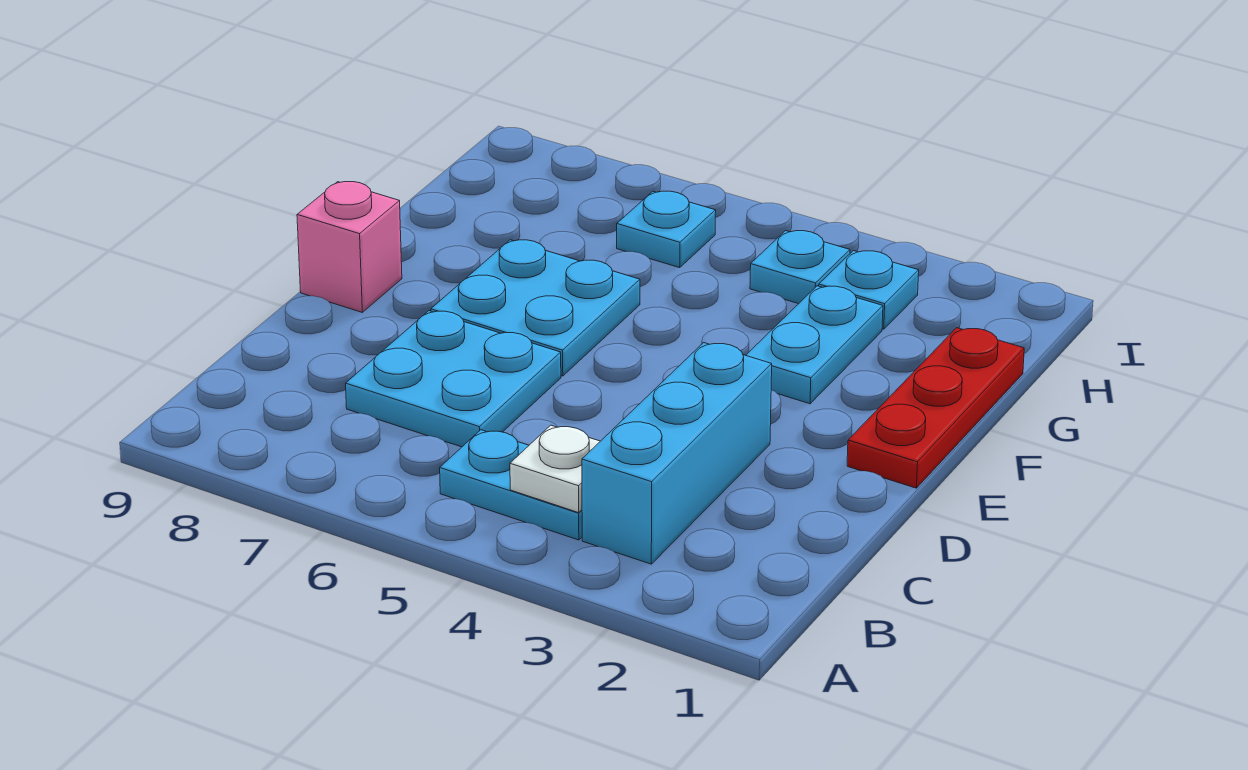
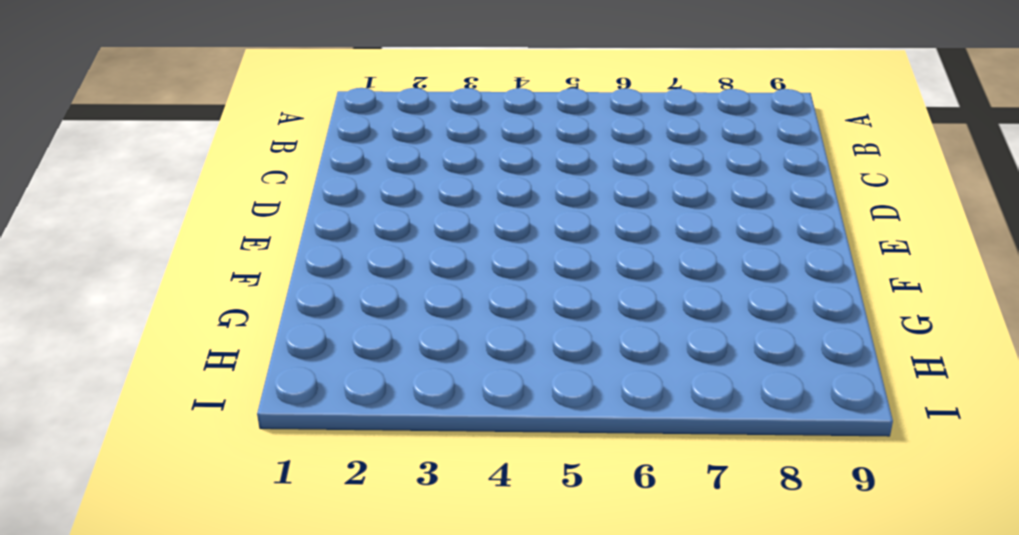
none -> cyan 1x3 brick [582,343,772,564]
none -> cyan 1x2 plate [440,430,582,540]

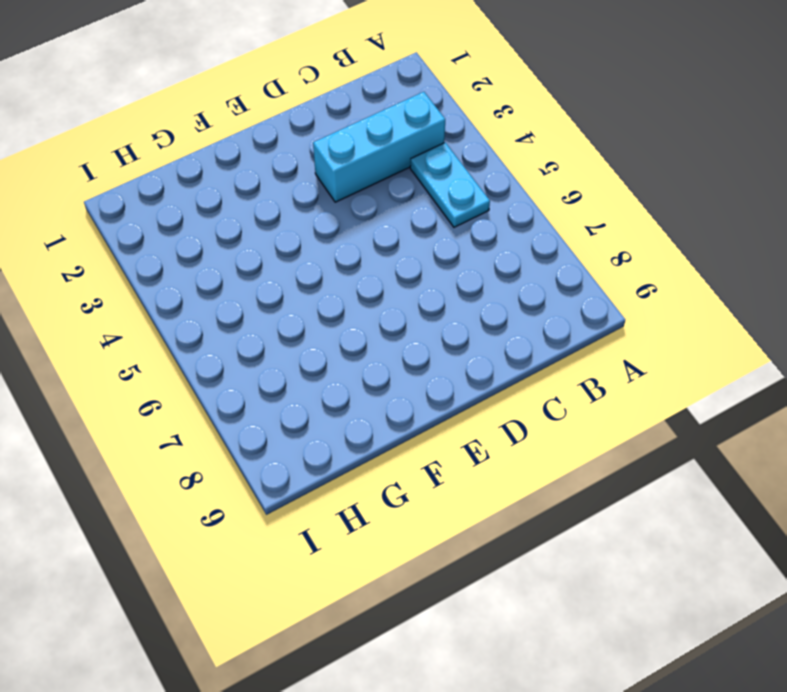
none -> cyan 2x2 plate [346,311,561,447]
none -> red 1x3 plate [847,328,1024,488]

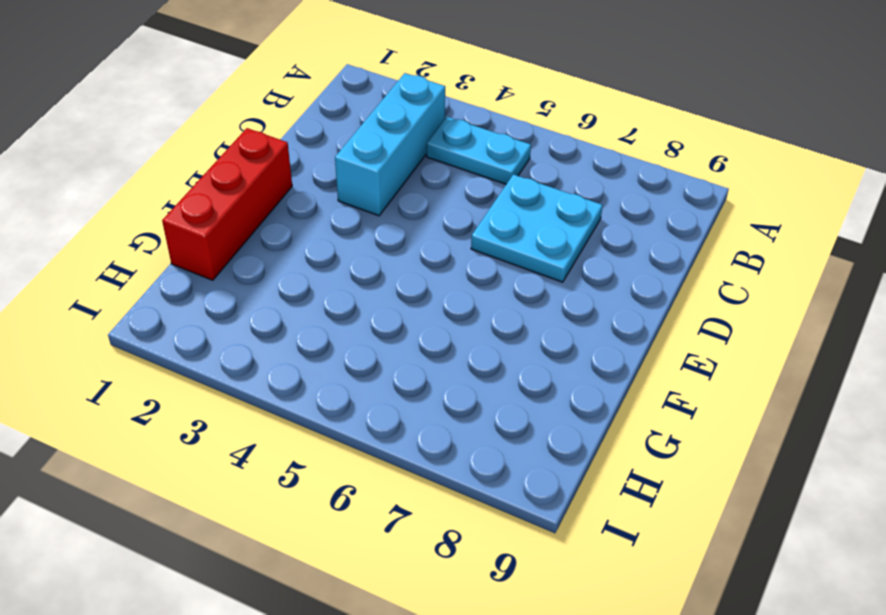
red 1x3 brick [162,128,292,280] -> red 1x3 plate [847,328,1024,488]
none -> cyan 2x2 plate [431,240,640,376]
none -> pink 1x1 brick [297,182,402,312]

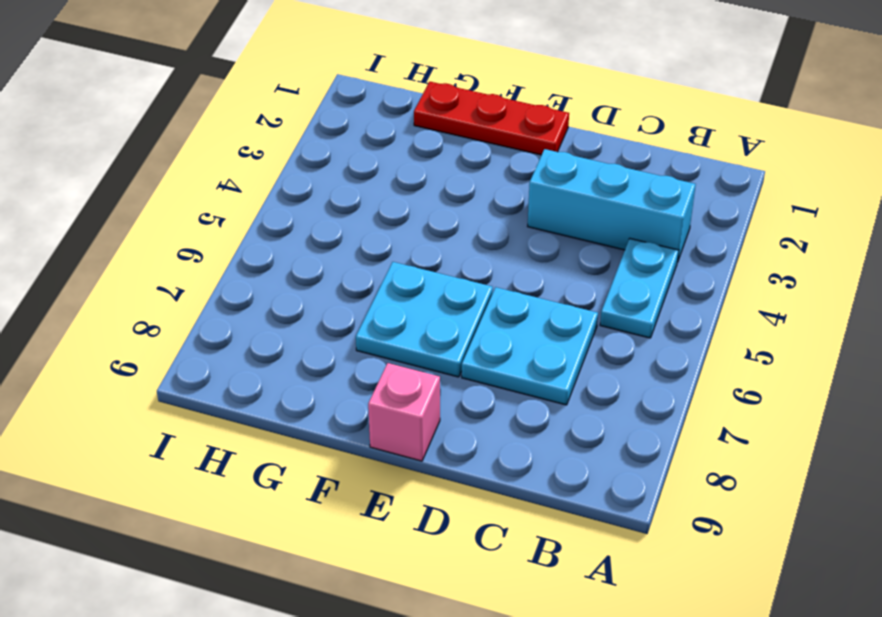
none -> cyan 1x2 plate [746,286,883,404]
none -> cyan 1x1 plate [819,251,919,329]

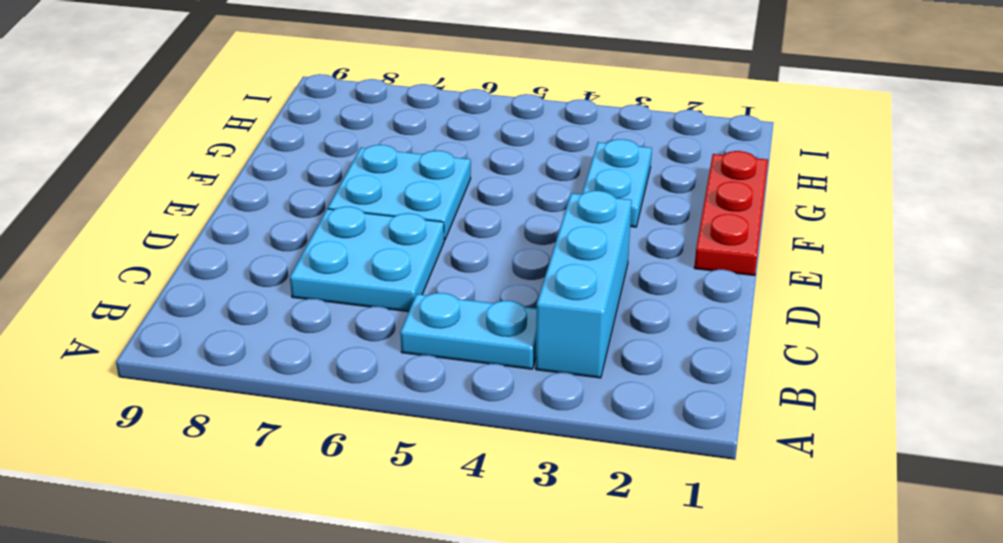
none -> pink 1x1 brick [297,182,402,312]
none -> cyan 1x1 plate [819,251,919,329]

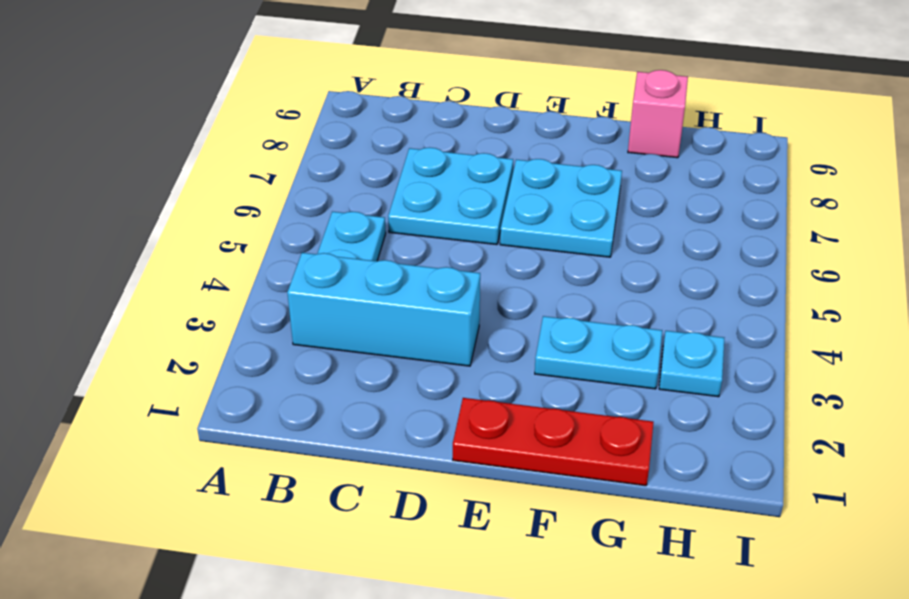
pink 1x1 brick [628,70,688,158] -> pink 1x1 brick moved to [297,182,402,312]
none -> cyan 1x1 plate [750,231,850,304]
none -> cyan 1x1 plate [617,191,716,268]

